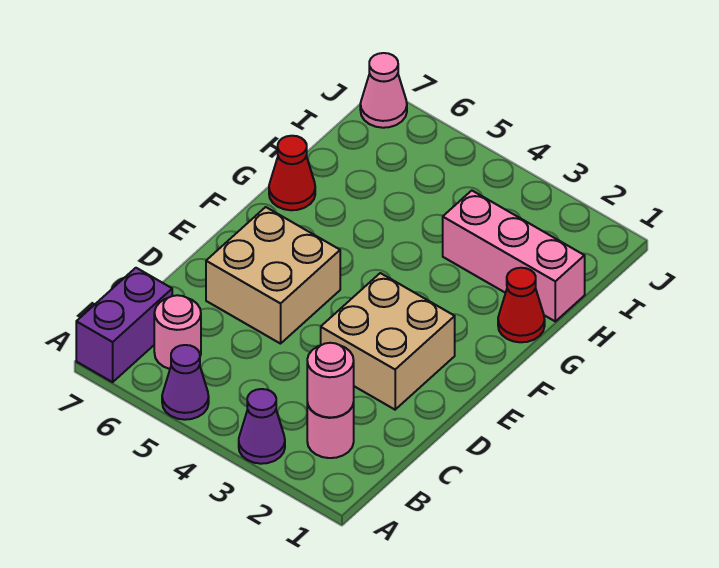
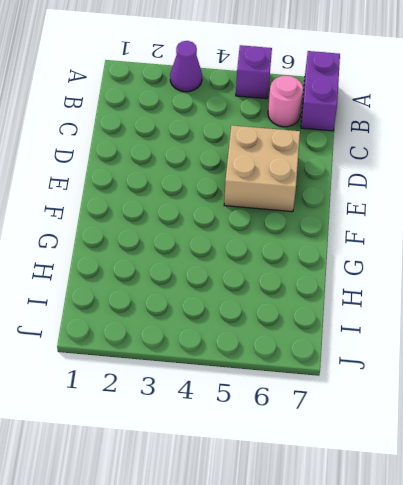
purple 1x1 brick [236,45,272,99] -> purple 1x1 cone [162,345,209,420]
none -> pink 1x1 round brick [307,402,354,458]
none -> tan 2x2 brick [321,273,455,410]
none -> red 1x1 cone [498,268,545,342]

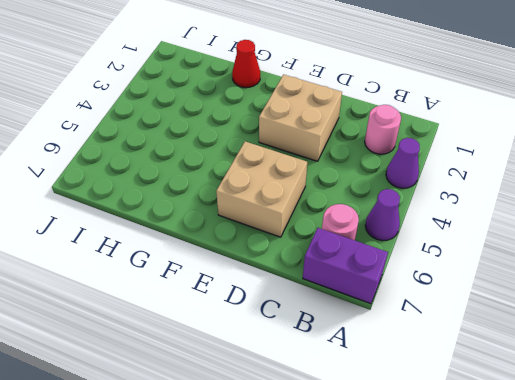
none -> red 1x1 cone [269,136,315,210]
none -> pink 1x3 brick [443,191,585,321]
none -> pink 1x1 cone [360,53,407,128]

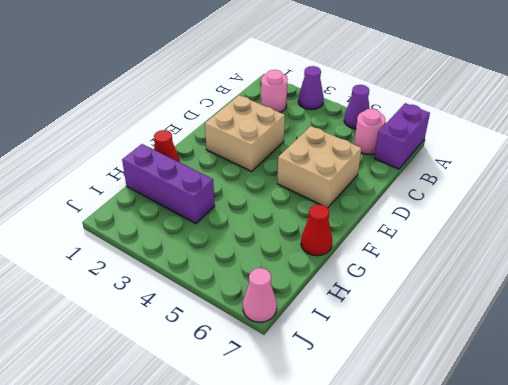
purple 1x3 brick [122,144,215,224] -> pink 1x3 brick [443,191,585,321]
none -> pink 1x1 round brick [307,343,354,417]

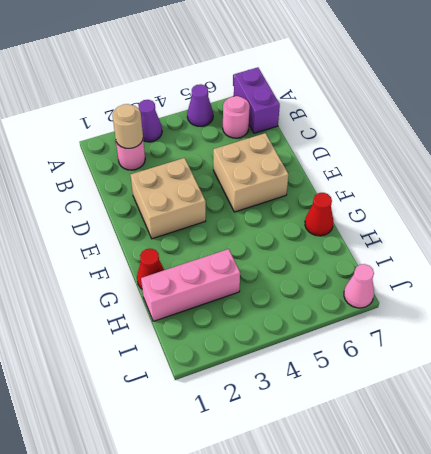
tan 1x1 round brick [112,104,143,148] -> pink 1x1 round brick [307,343,354,417]

